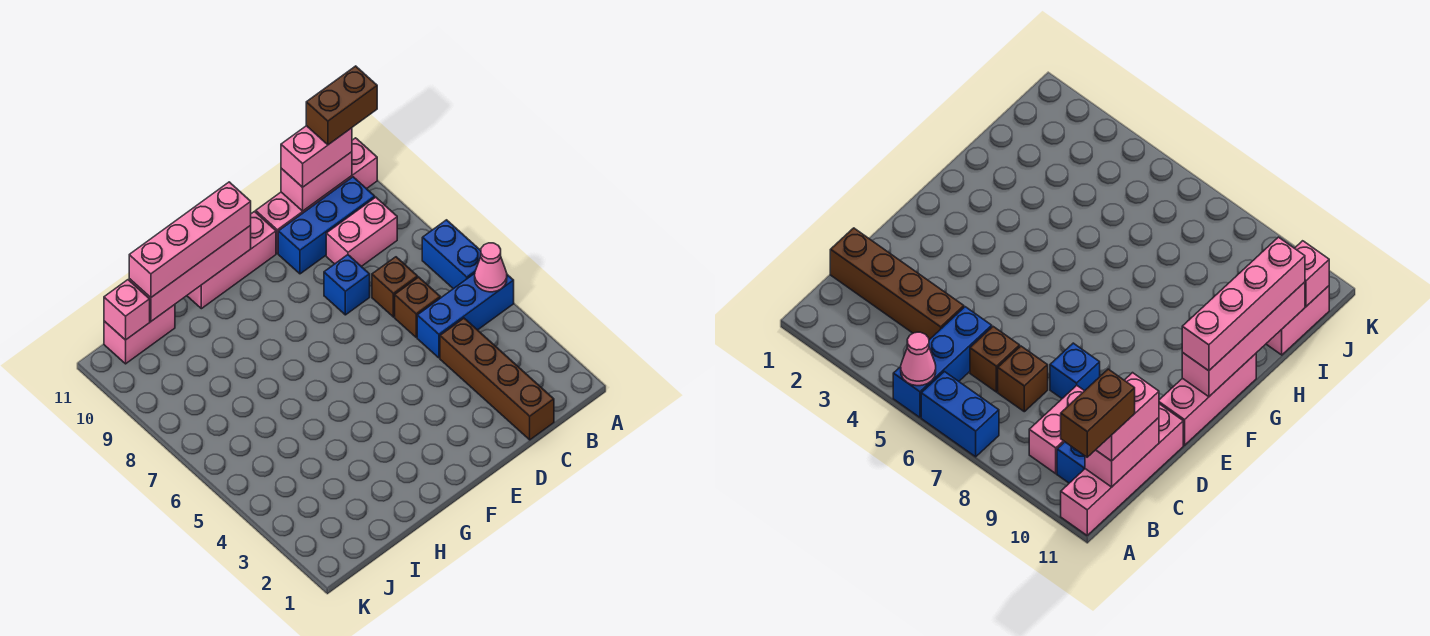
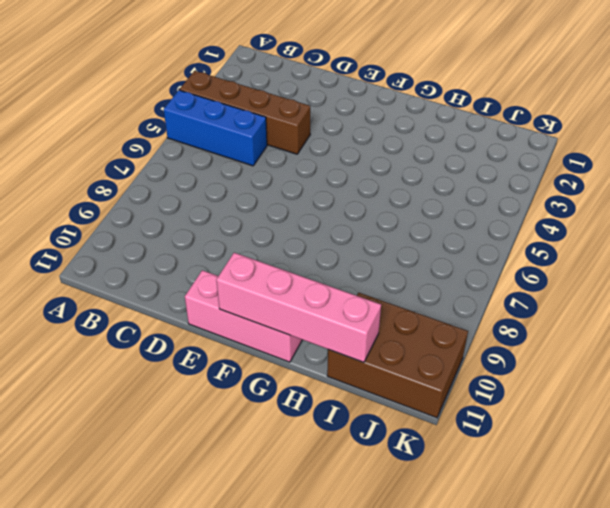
brown 1x4 brick [180,71,310,154] -> brown 1x4 brick turned to [440,318,554,440]
brown 2x3 brick [327,293,468,418] -> pink 1x2 brick [104,305,175,364]
none -> blue 1x2 brick [422,220,481,289]
none -> pink 1x4 brick [256,138,377,253]
none -> pink 1x2 brick [326,197,397,266]

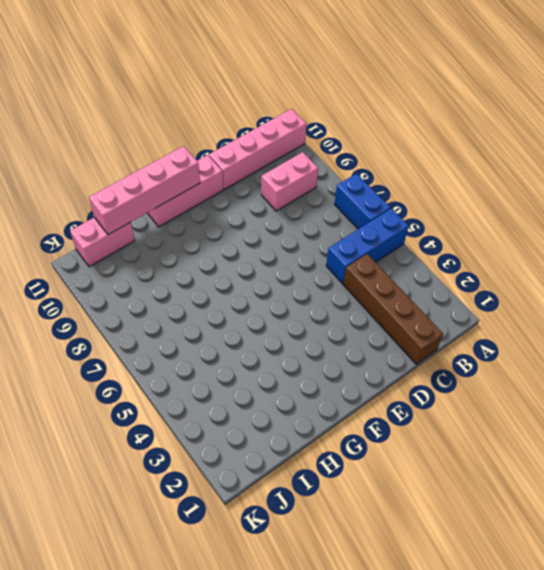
none -> blue 1x3 brick [278,177,375,274]
none -> brown 1x1 brick [395,277,440,337]
none -> brown 1x1 brick [372,257,418,317]

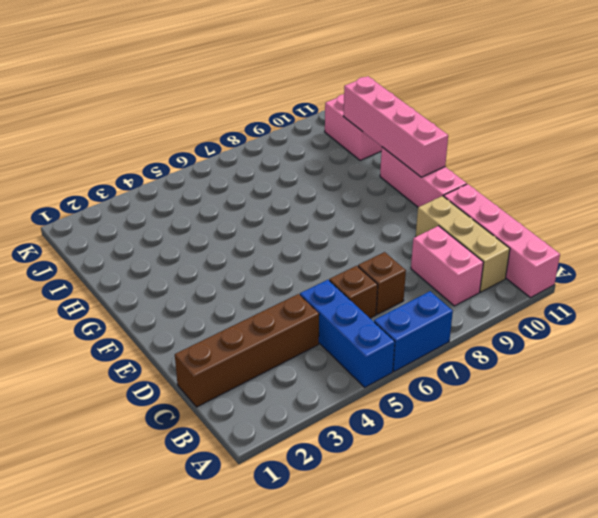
tan 1x3 brick [416,196,510,292] -> blue 1x3 brick [278,177,375,274]
none -> blue 1x1 brick [324,255,370,315]
none -> pink 1x1 cone [475,243,507,292]
none -> pink 1x2 brick [281,152,352,211]

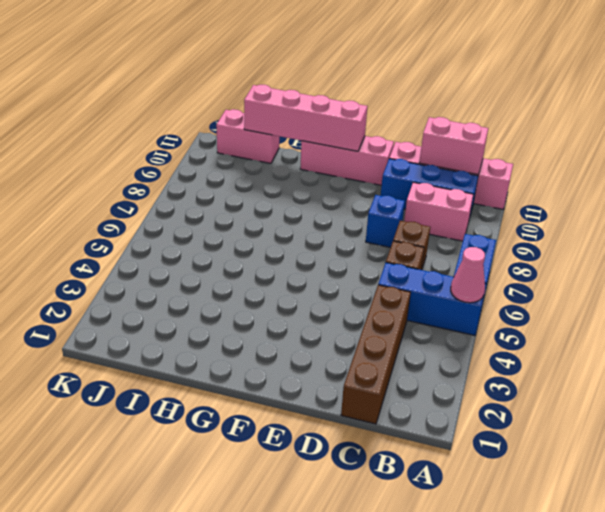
none -> pink 1x1 brick [104,280,150,340]
none -> pink 1x2 brick [281,126,352,187]
none -> pink 1x4 brick [129,182,251,298]

